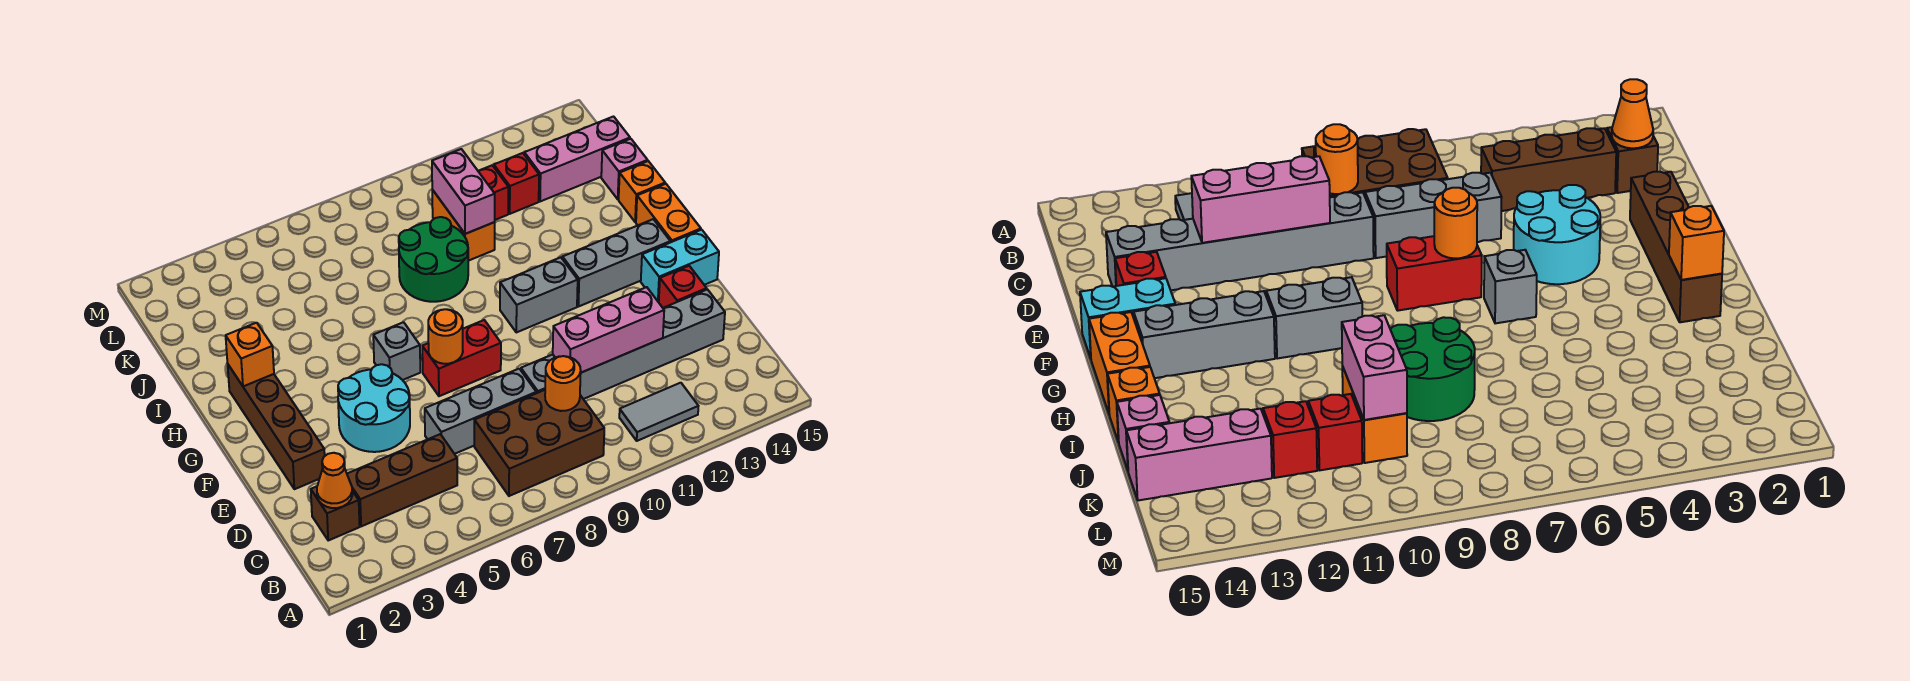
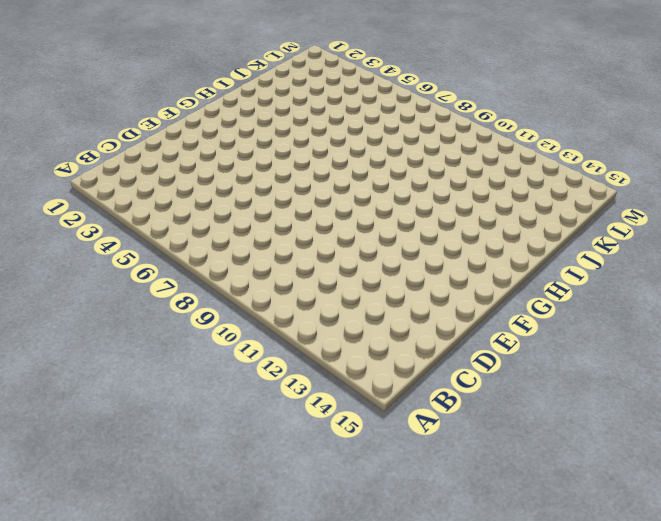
none -> brown 2x3 brick [474,390,604,496]
none -> grey 1x2 tile [619,383,698,441]
none -> brown 1x1 brick [311,486,360,540]

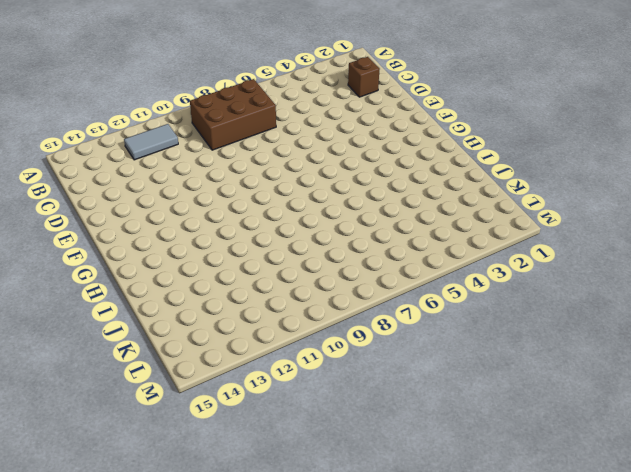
none -> brown 1x3 brick [347,434,457,526]
none -> grey 1x3 brick [425,369,536,454]
none -> grey 1x6 brick [521,289,725,399]

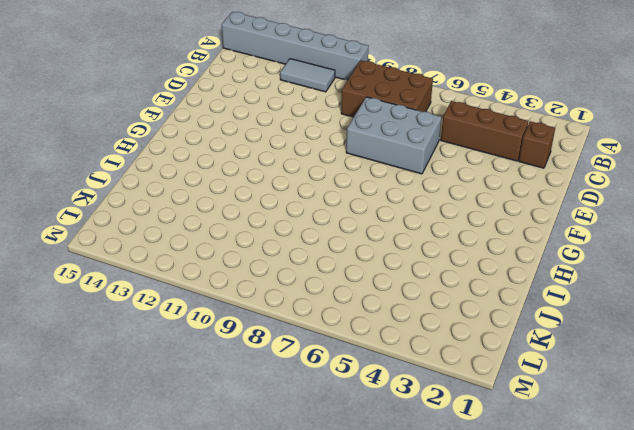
grey 1x6 brick [222,12,369,80] -> grey 1x6 brick moved to [521,289,725,399]
grey 2x3 brick [346,97,441,174] -> grey 1x3 brick [425,369,536,454]
none -> brown 1x4 brick [228,365,325,489]
none -> cyan 2x2 round brick [338,364,410,452]
none -> red 1x1 brick [659,266,707,308]

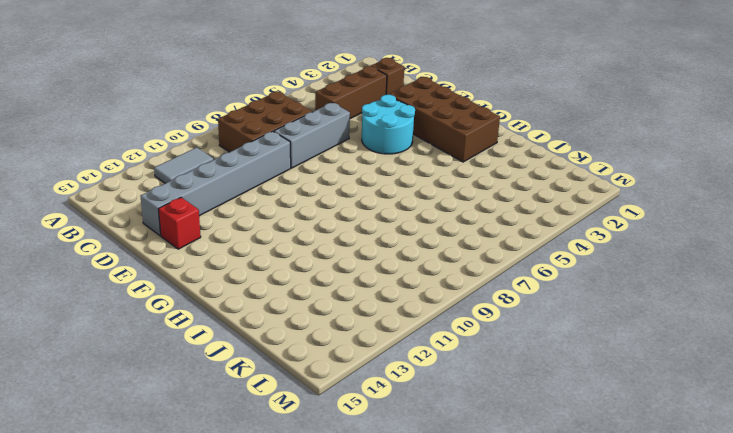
brown 2x4 brick [389,77,500,162] -> brown 1x4 brick [228,365,325,489]
none -> red 1x2 brick [422,320,501,396]
none -> cyan 1x2 brick [641,230,719,302]
none -> grey 1x1 brick [373,322,420,380]

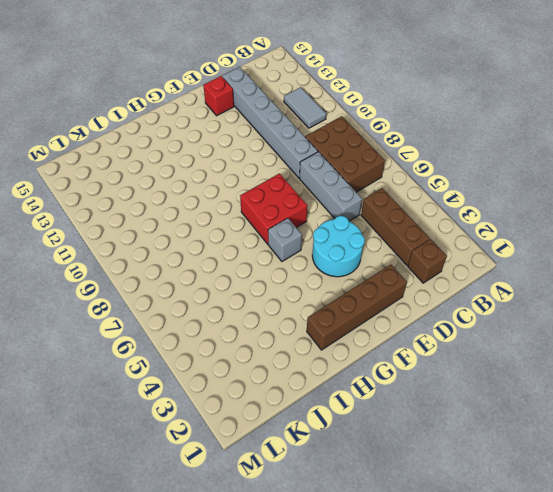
red 2x2 brick [240,174,307,244] -> red 1x2 brick [422,320,501,396]
none -> cyan 1x2 brick [641,230,719,302]
none -> grey 1x2 brick [500,257,578,332]
none -> grey 1x3 brick [562,219,670,307]

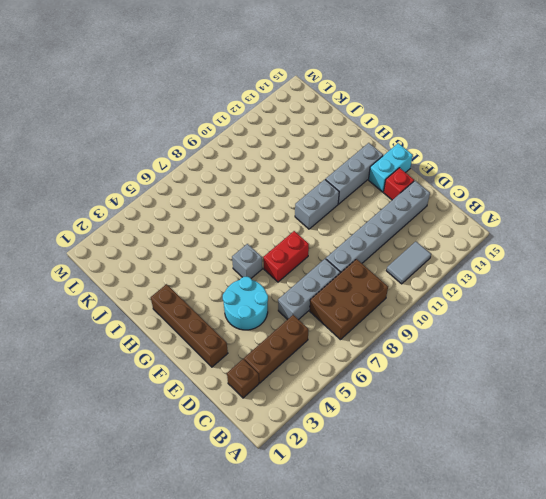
none -> orange 1x2 brick [636,184,701,242]
none -> green 2x2 round brick [399,217,468,302]
none -> orange 1x1 brick [619,161,665,222]

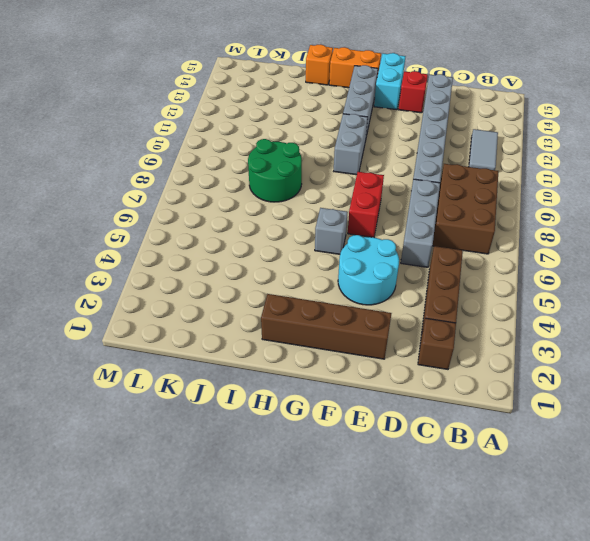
none -> orange 1x2 brick [432,190,495,261]
none -> pink 1x1 brick [601,139,648,199]
none -> red 1x1 brick [478,165,508,220]

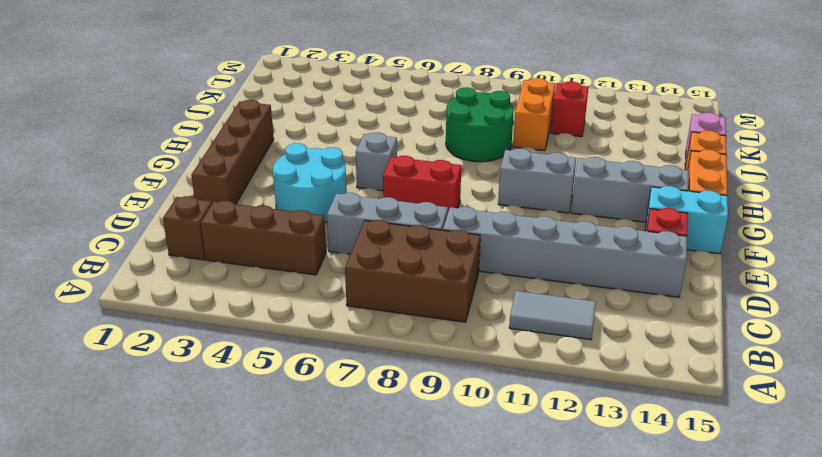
none -> red 1x1 brick [494,153,539,214]
none -> pink 1x3 brick [524,117,630,202]
none -> orange 1x1 cone [317,453,352,508]

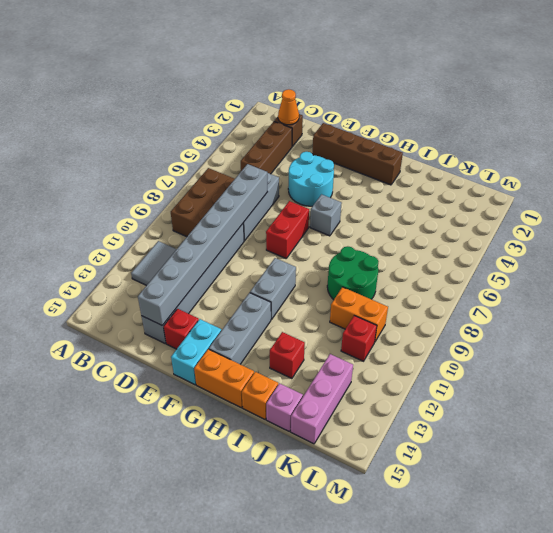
grey 1x8 brick [138,164,268,325] -> pink 1x3 brick [553,287,664,373]
red 1x1 brick [270,332,305,379] -> red 1x1 brick moved to [494,153,539,214]
none -> orange 1x1 round brick [545,356,581,411]
none -> orange 1x1 round brick [428,309,463,364]
none -> orange 1x1 brick [226,323,274,386]

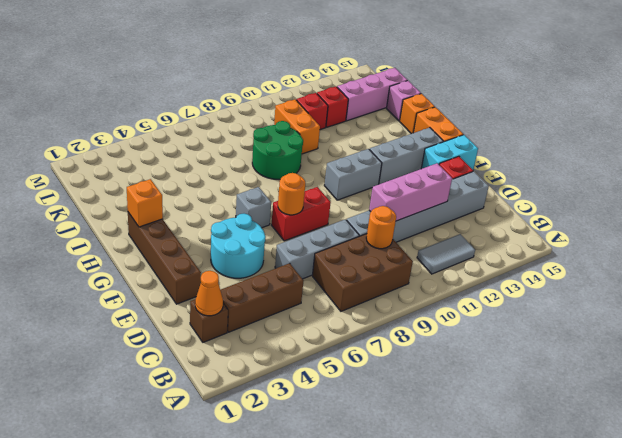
none -> pink 1x2 brick [432,149,495,234]

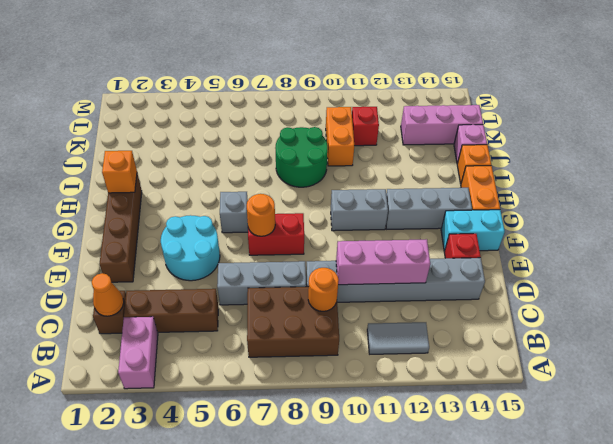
pink 1x2 brick [118,317,158,389] -> pink 1x2 brick moved to [432,149,495,234]
none -> red 1x1 brick [494,153,539,214]

